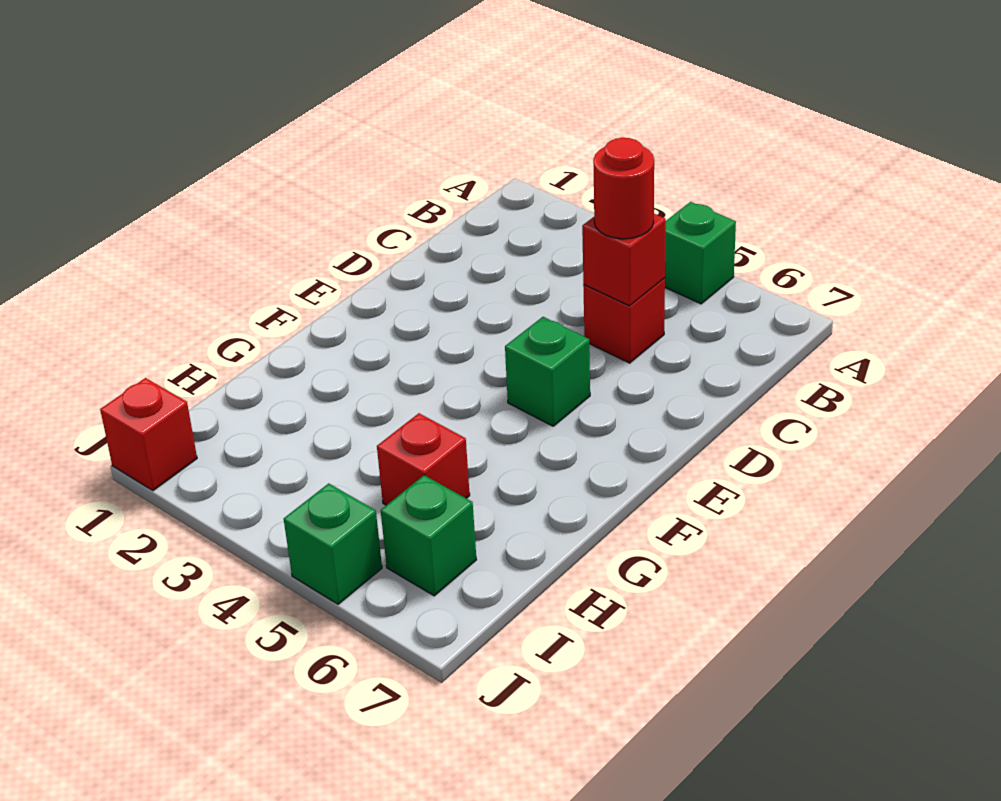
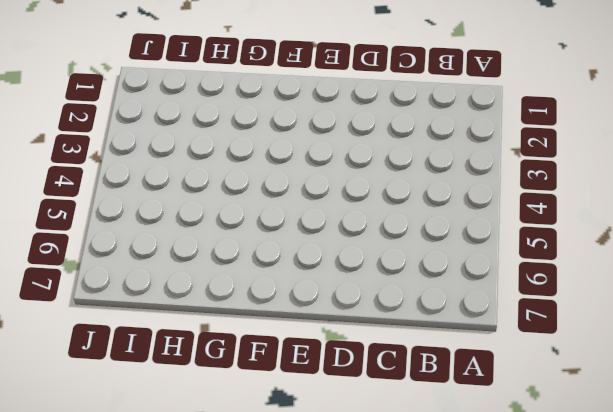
none -> green 1x1 brick [665,202,736,304]
none -> red 1x1 brick [583,278,665,363]

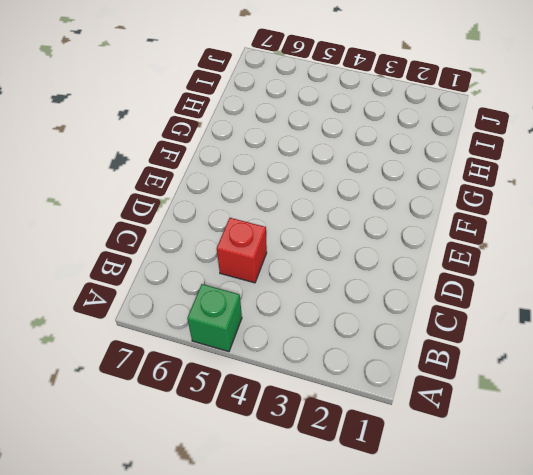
none -> green 1x1 brick [505,317,590,426]
none -> red 1x1 brick [377,413,470,505]

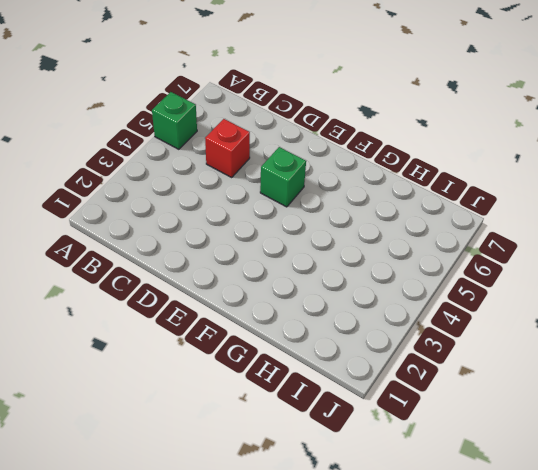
none -> red 1x1 brick [377,413,470,505]
none -> green 1x1 brick [381,475,476,596]

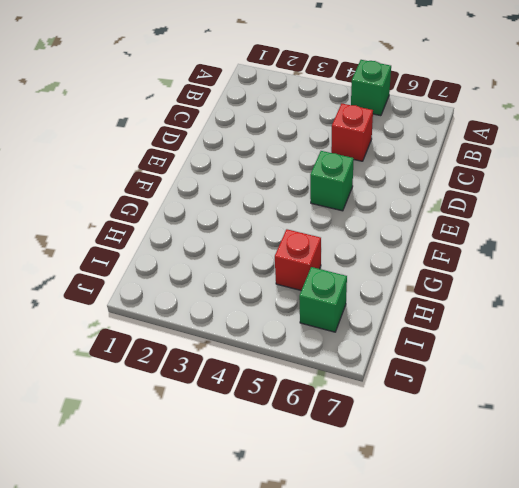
none -> red 1x1 brick [100,378,197,491]
none -> green 1x1 brick [284,483,382,604]

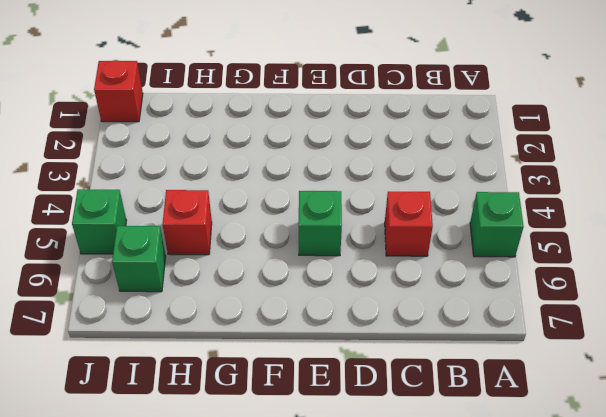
none -> red 1x1 brick [582,214,666,306]
none -> red 1x1 round brick [593,138,654,239]

